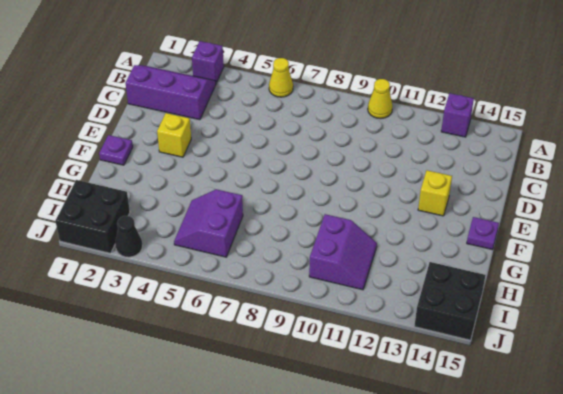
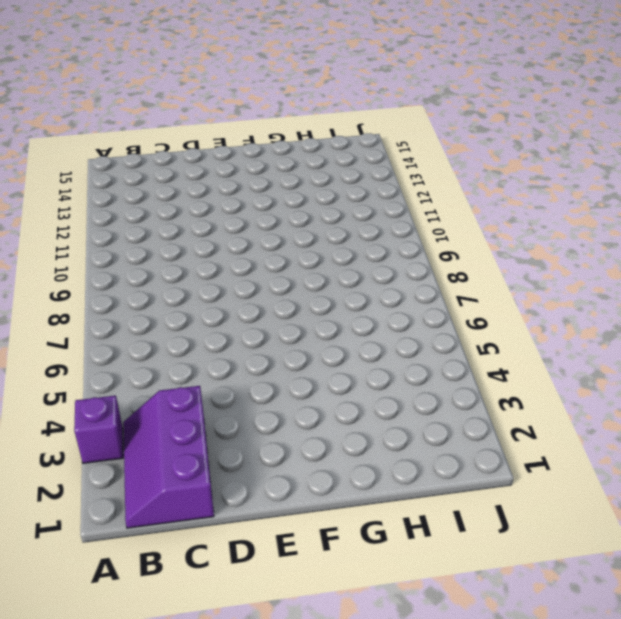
none -> yellow 1x1 cone [269,58,293,97]
none -> yellow 1x1 cone [368,79,392,119]
none -> purple 1x1 brick [441,93,474,137]

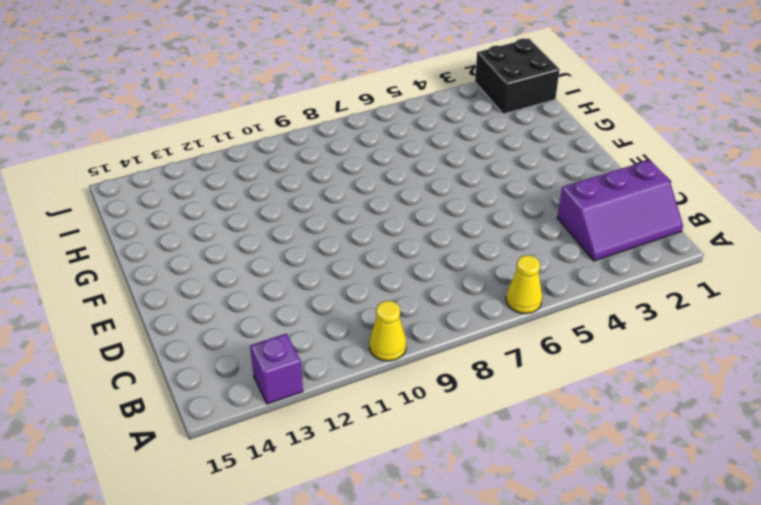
none -> purple 1x1 brick [192,41,224,83]
none -> yellow 1x1 brick [157,113,191,157]
none -> yellow 1x1 brick [418,170,452,216]

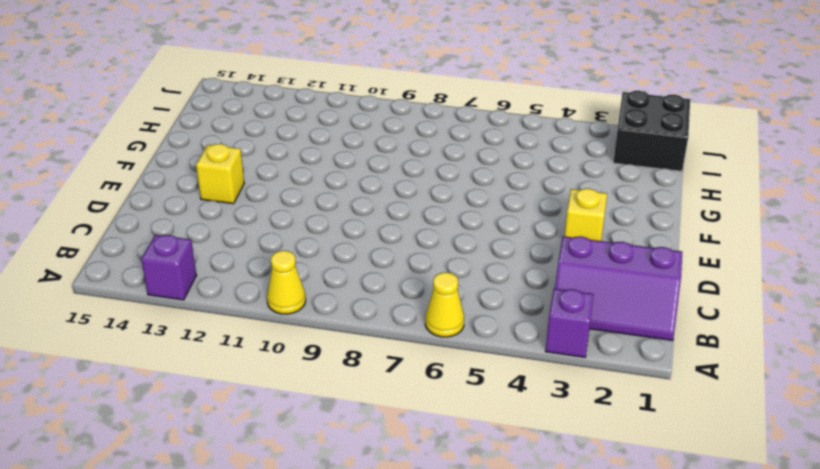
none -> purple 1x1 plate [99,135,133,165]
none -> purple 1x1 plate [467,217,499,250]
none -> purple 2x2 slope [174,189,243,257]

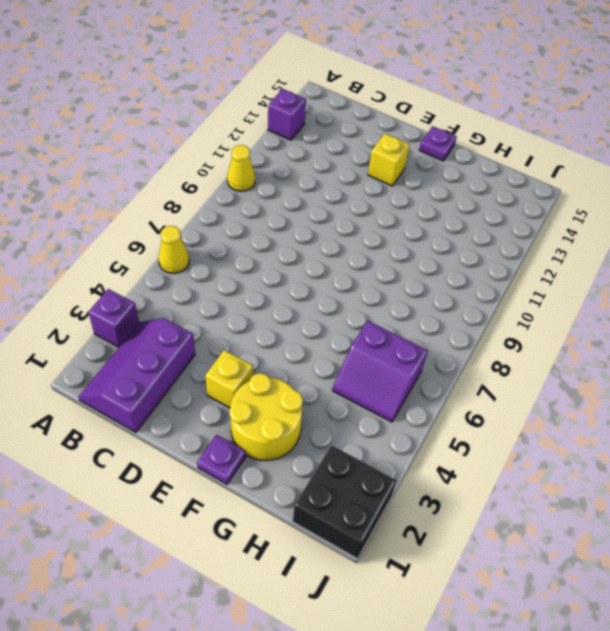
yellow 2x2 round brick [229,373,303,460] -> none
none -> purple 2x2 slope [309,214,377,290]
none -> black 2x2 brick [414,262,486,340]
none -> black 1x1 cone [115,216,143,257]

